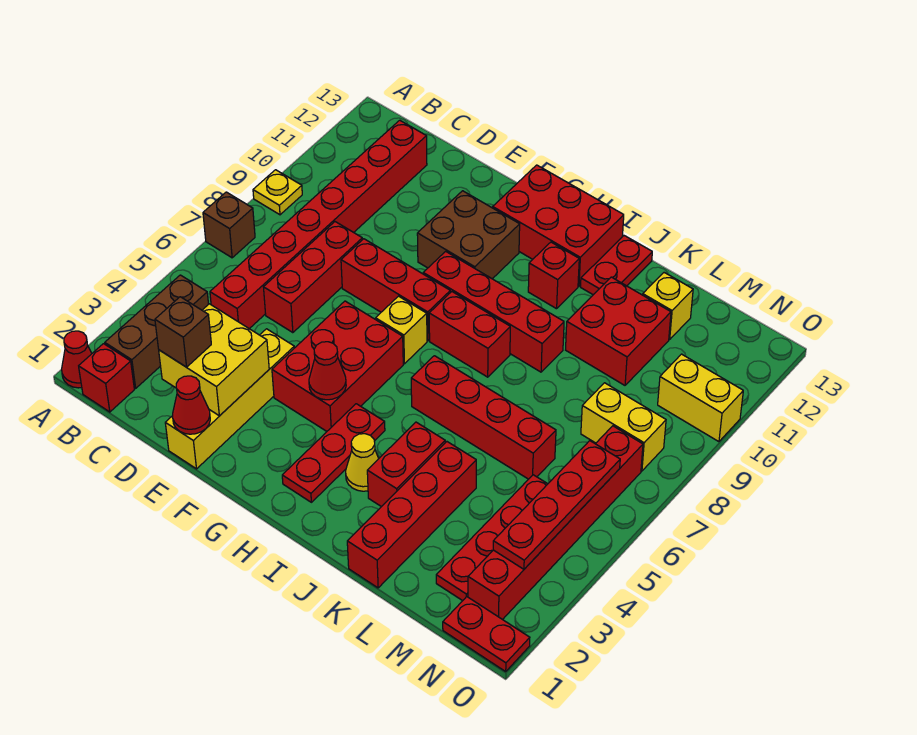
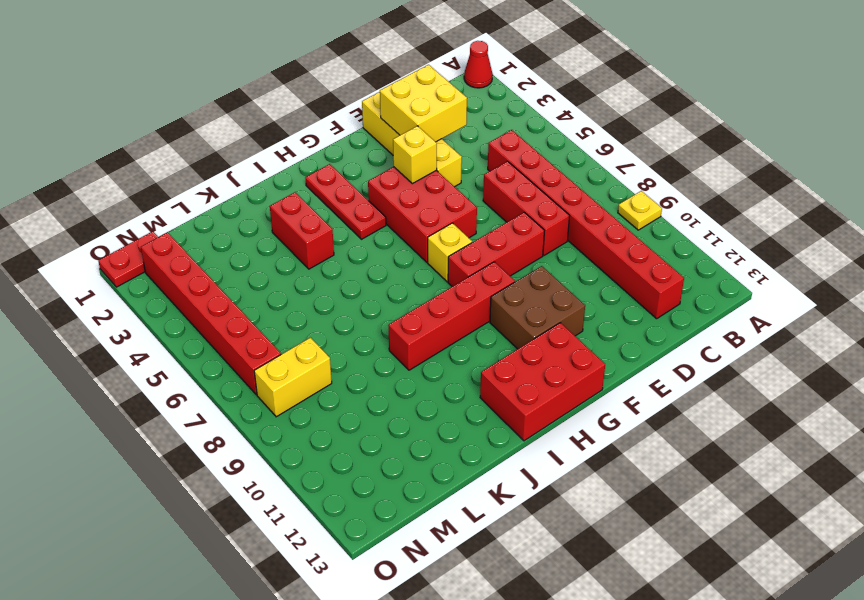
yellow 1x1 brick [393,126,437,184] -> yellow 1x1 brick moved to [643,273,693,339]
none -> brown 1x1 brick [203,192,255,258]
none -> red 1x1 brick [79,344,134,412]
none -> brown 1x3 brick [105,275,208,388]
none -> red 1x2 brick [429,292,510,377]

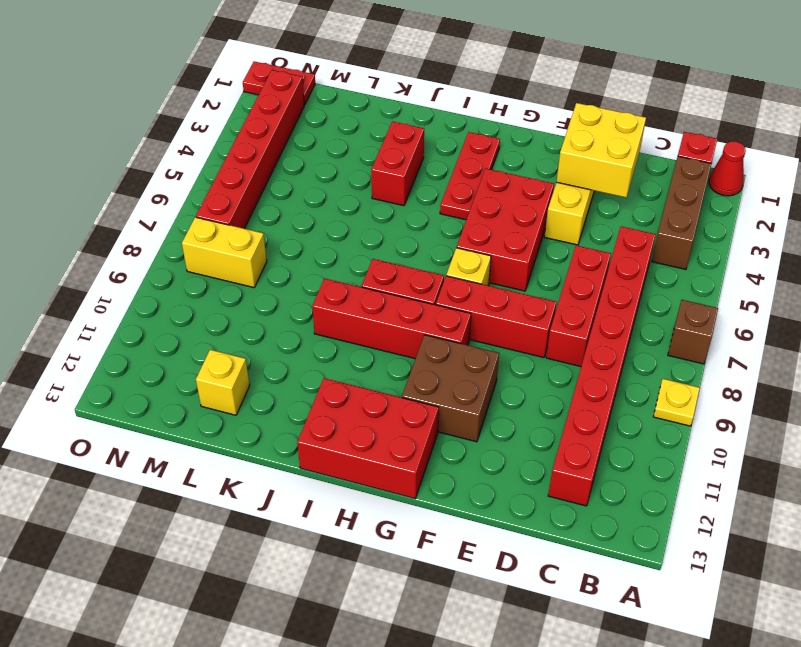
none -> yellow 1x1 cone [346,434,379,491]
none -> red 1x4 brick [411,356,556,479]
none -> red 1x1 brick [528,242,579,309]
none -> red 1x2 plate [581,236,652,295]

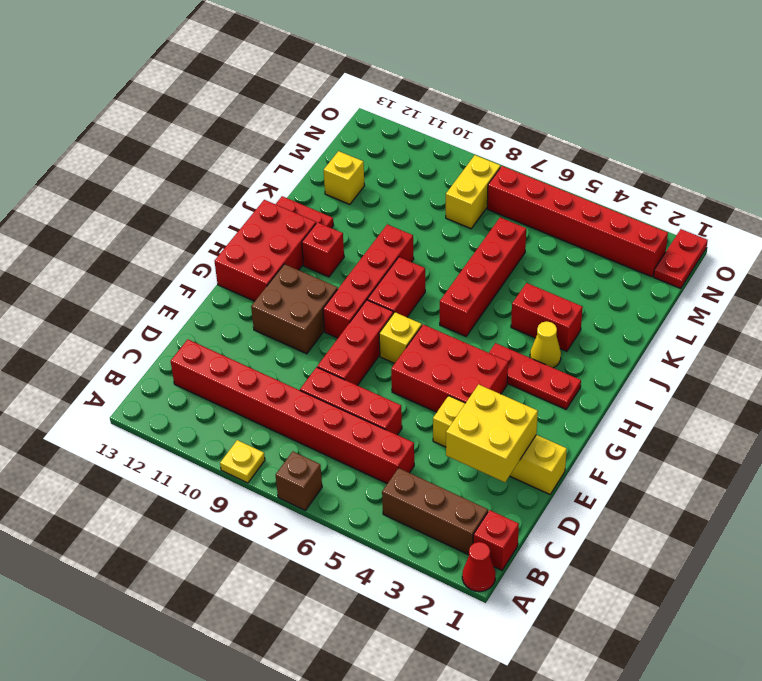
none -> red 1x4 brick [347,442,476,588]
none -> red 2x2 brick [566,277,671,385]
none -> red 1x4 plate [436,475,547,601]
none -> yellow 1x2 brick [658,354,743,442]

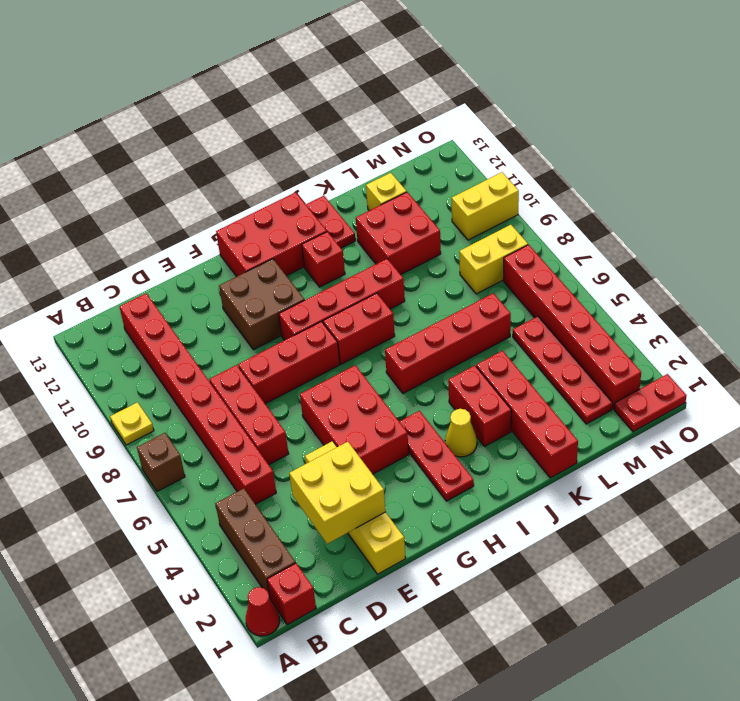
none -> yellow 1x1 brick [376,296,427,364]
none -> red 1x1 cone [173,376,210,434]
none -> red 1x1 cone [309,342,346,400]
none -> red 1x4 plate [493,441,620,569]

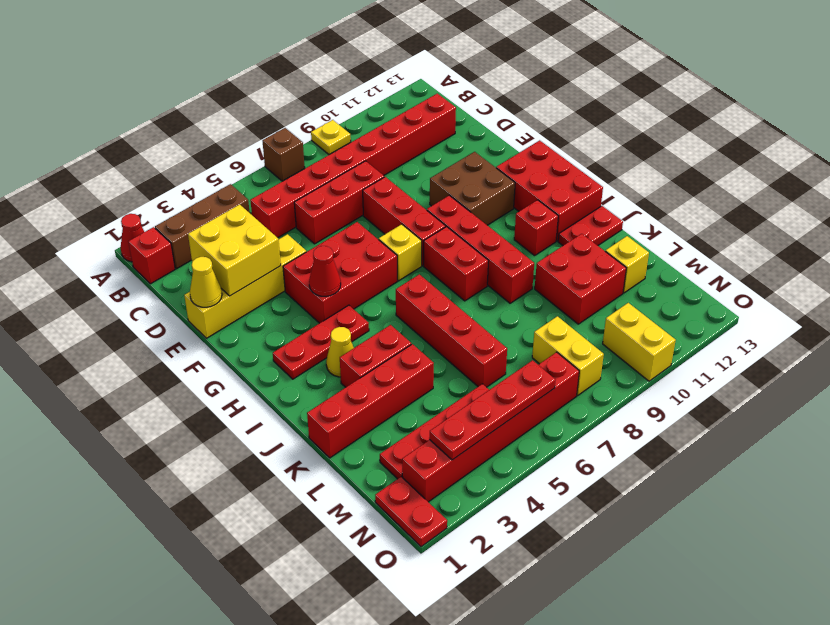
yellow 1x1 cone [190,257,222,307] -> red 1x1 cone [173,376,210,434]
none -> brown 1x1 brick [155,297,211,367]

